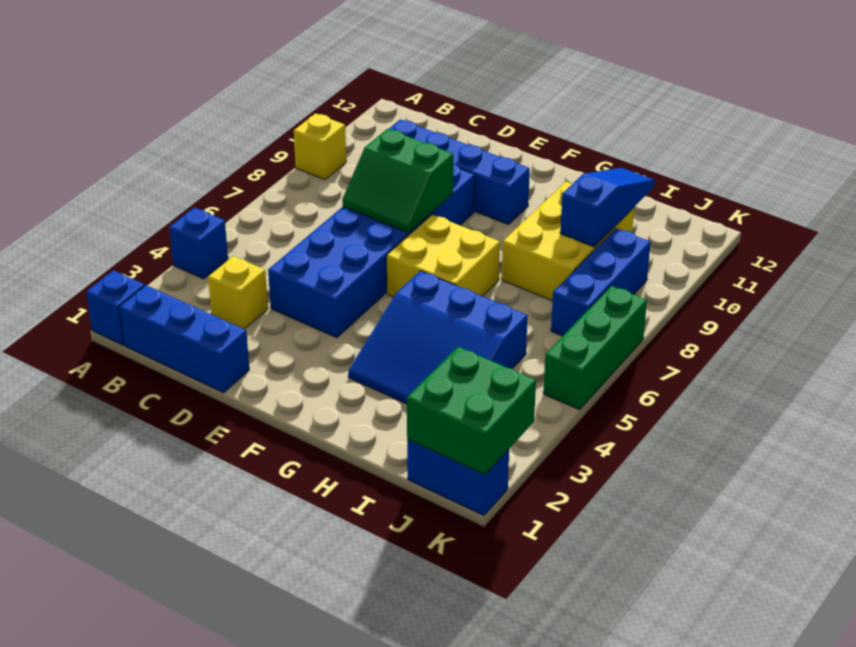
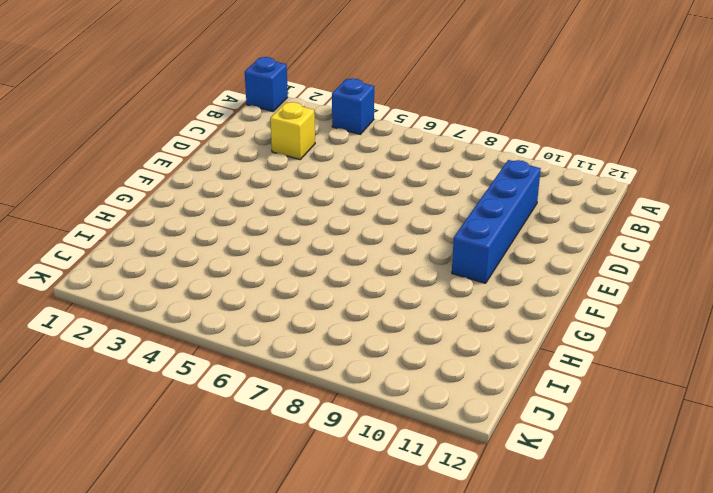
none -> yellow 1x1 brick [294,113,346,180]
none -> blue 1x3 brick [119,285,249,393]
none -> blue 2x6 brick [268,164,475,338]

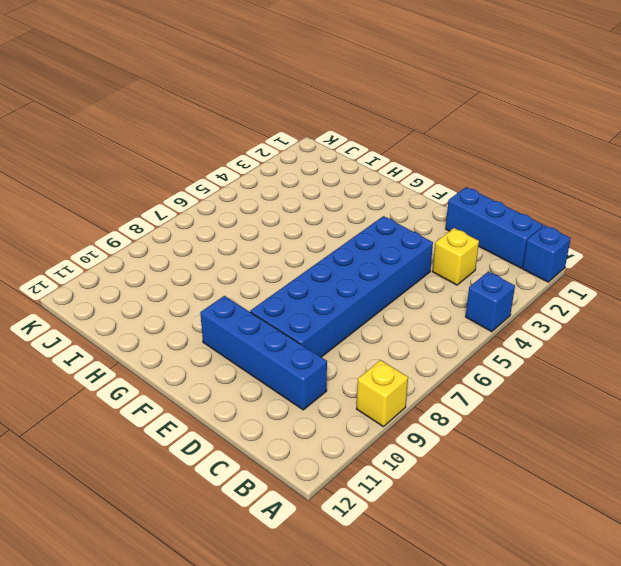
none -> yellow 2x2 brick [387,215,500,297]
none -> blue 3x3 slope [348,271,528,404]
none -> yellow 2x3 brick [502,182,634,301]

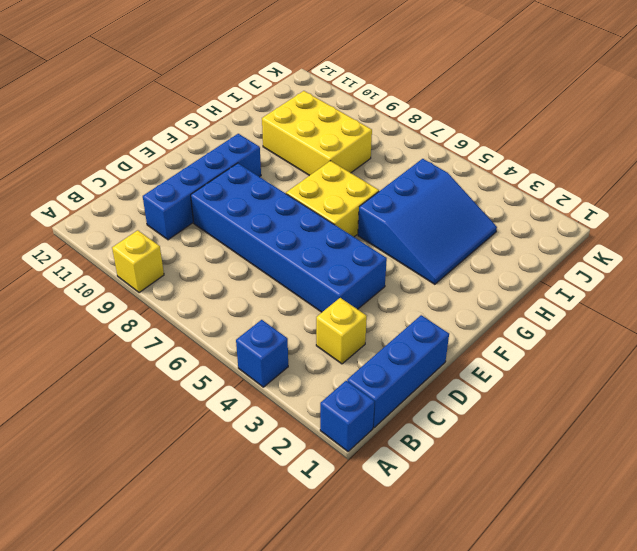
none -> blue 1x2 brick [407,440,509,516]
none -> blue 1x3 brick [551,229,651,336]
none -> green 1x3 brick [543,286,647,410]

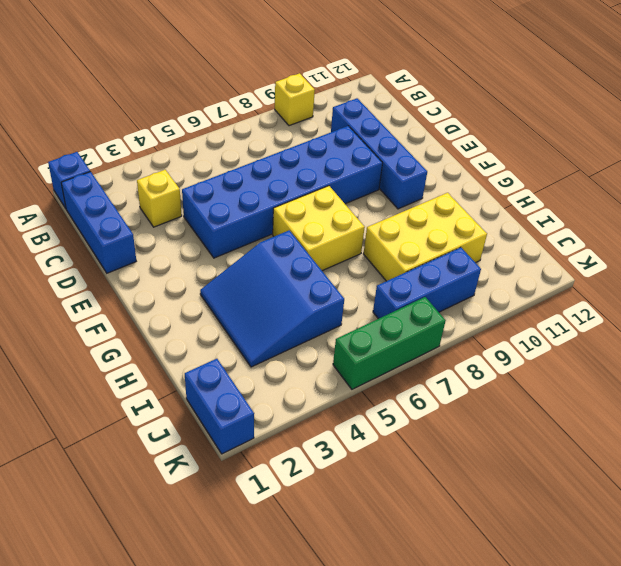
none -> blue 1x1 brick [169,208,228,279]
none -> green 2x2 slope [342,129,453,233]
none -> blue 1x3 slope [560,168,655,247]

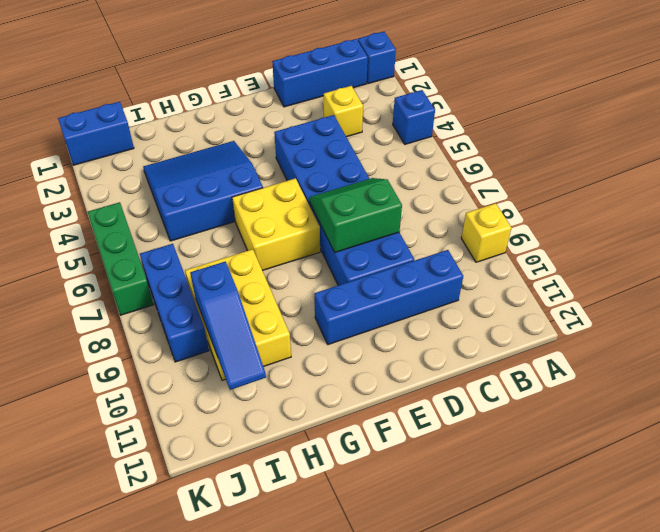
none -> green 2x2 brick [407,347,536,475]

